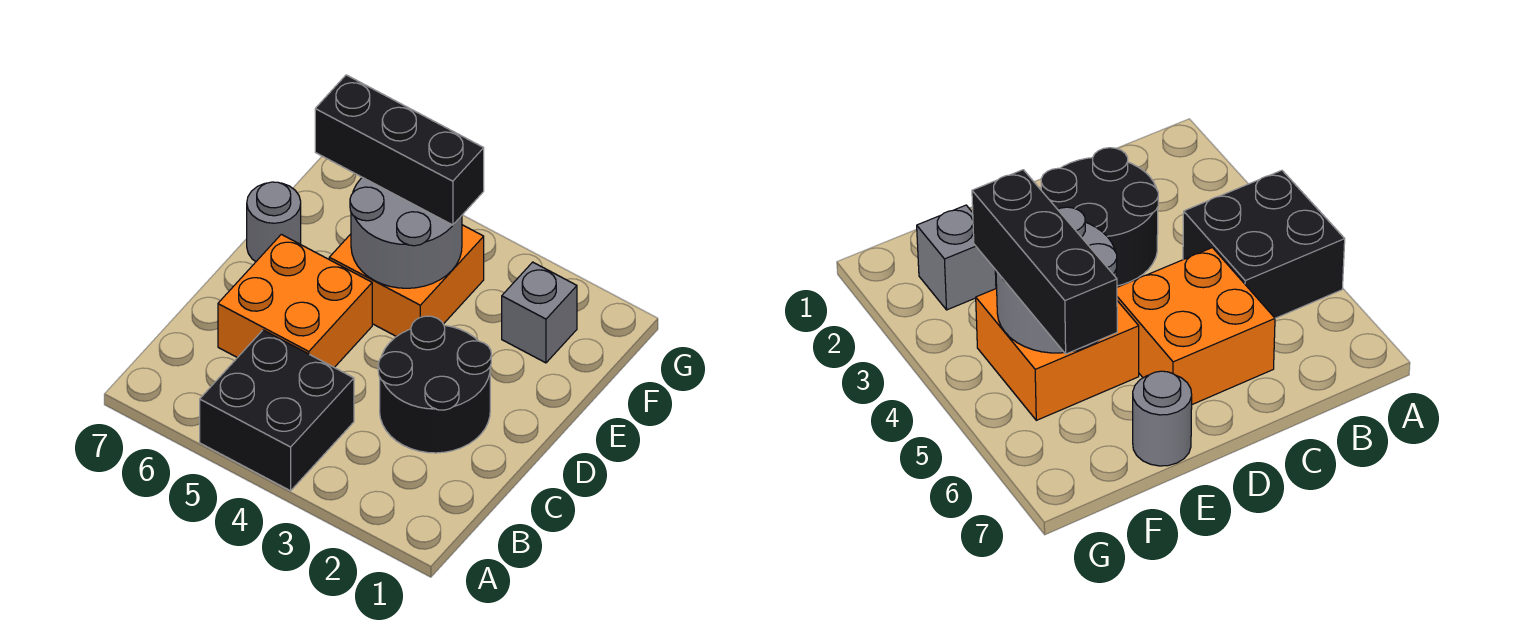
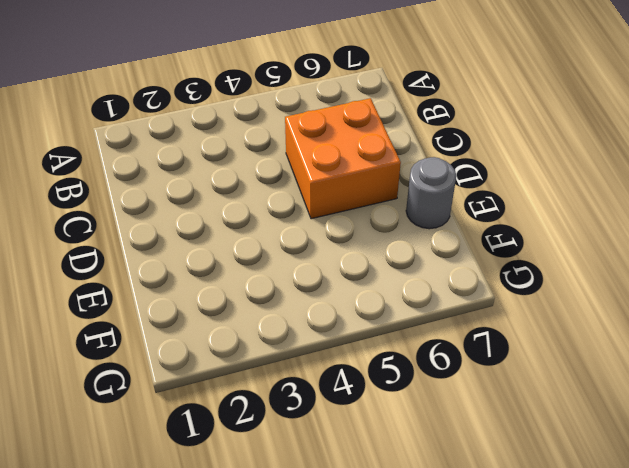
none -> black 2x2 brick [200,330,354,491]
none -> black 2x2 round brick [378,316,491,453]

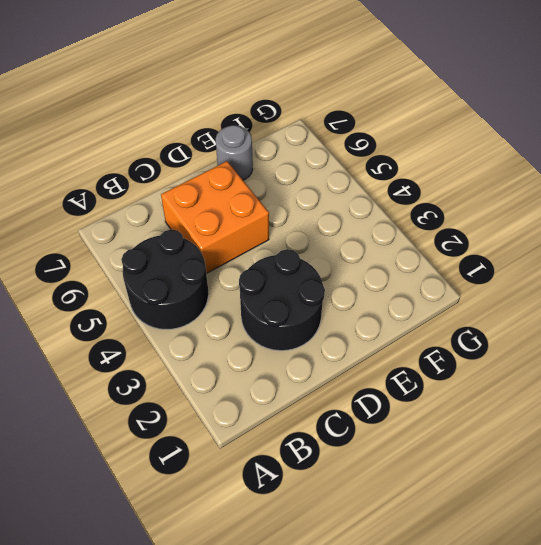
black 2x2 round brick [121,229,208,329] -> black 2x2 brick [200,330,354,491]
none -> orange 2x2 brick [329,225,484,337]
none -> grey 1x1 brick [502,262,577,363]

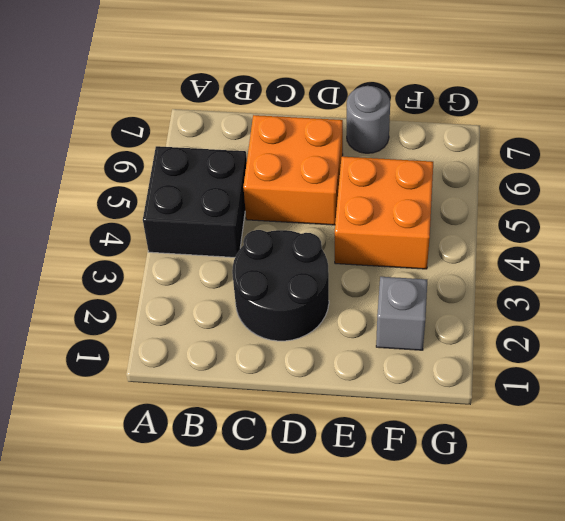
none -> grey 2x2 round brick [350,177,462,288]
none -> black 1x3 brick [315,75,484,225]

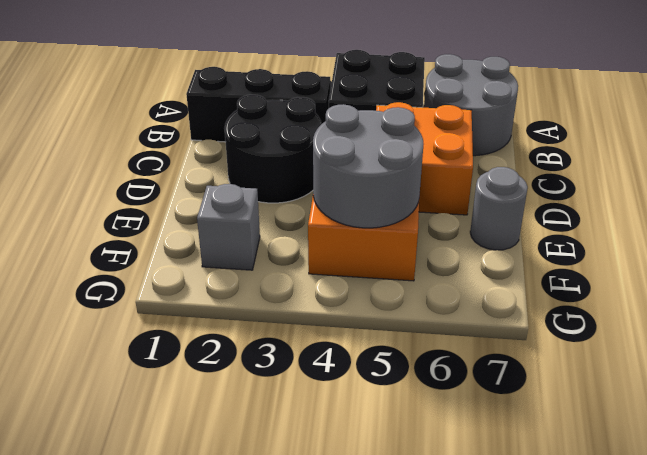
grey 2x2 round brick [424,54,518,156] -> none
black 1x3 brick [186,67,330,142] -> black 1x3 brick moved to [315,75,484,225]

